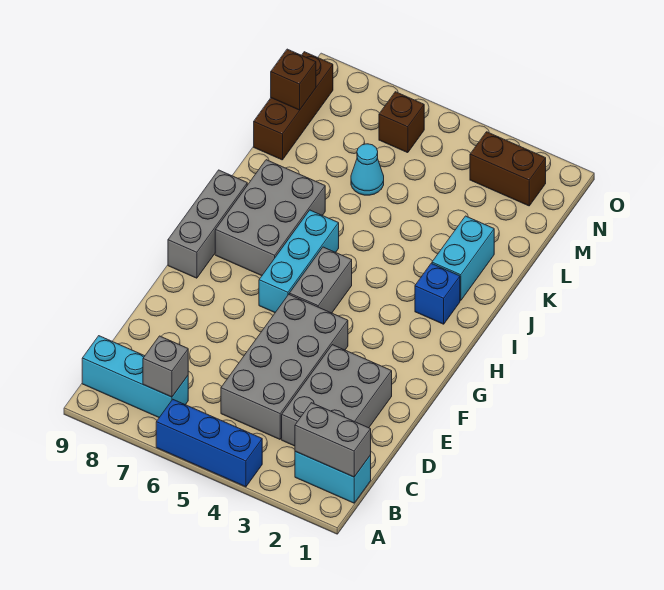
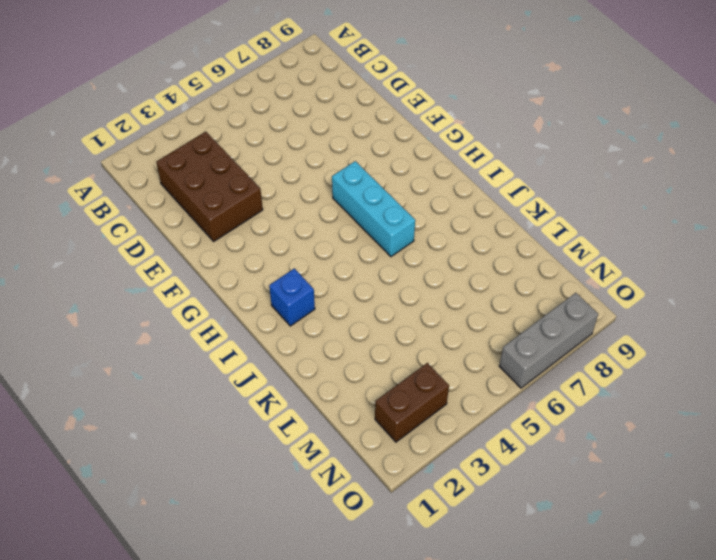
brown 2x3 brick [156,132,263,241] -> grey 2x3 brick [282,345,392,446]
grey 1x3 brick [499,293,598,388] -> grey 1x3 brick turned to [168,170,247,278]
none -> blue 1x3 brick [156,400,262,487]
none -> cyan 1x2 brick [295,452,371,503]
none -> cyan 1x3 brick [82,336,188,417]

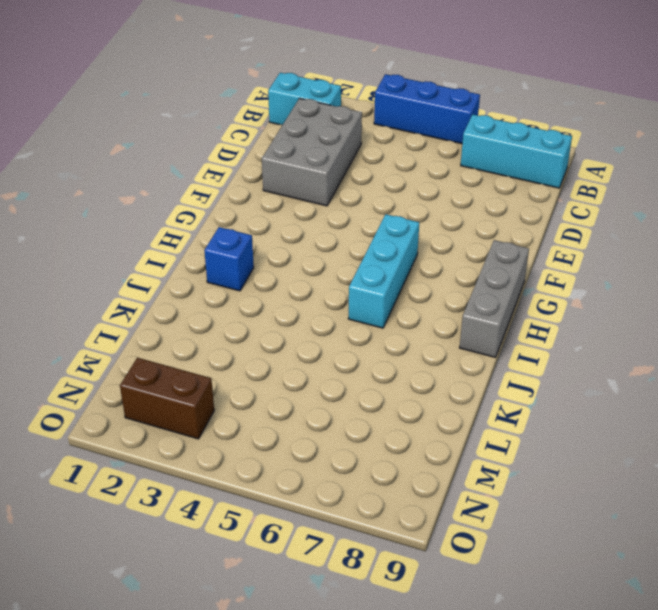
none -> grey 2x4 brick [221,295,348,439]
none -> grey 1x2 brick [289,247,352,313]
none -> grey 2x3 brick [215,160,325,276]

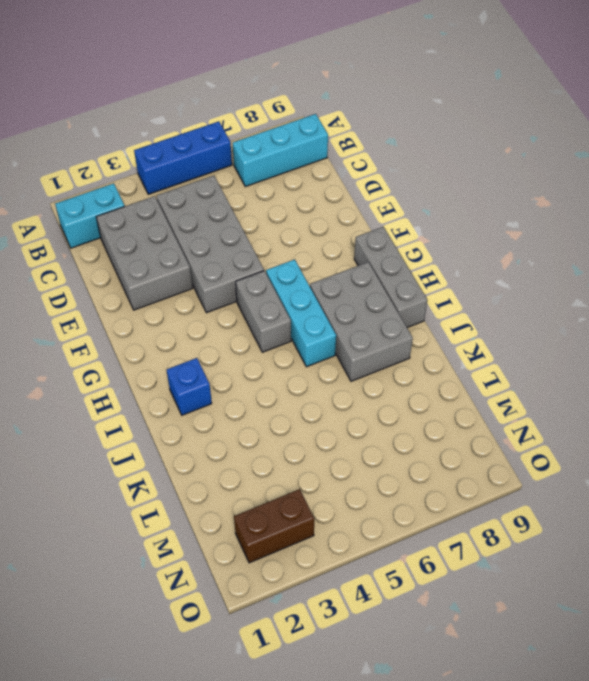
none -> cyan 1x2 brick [432,216,494,301]
none -> cyan 1x1 cone [351,144,384,195]
none -> brown 1x3 brick [254,52,333,160]

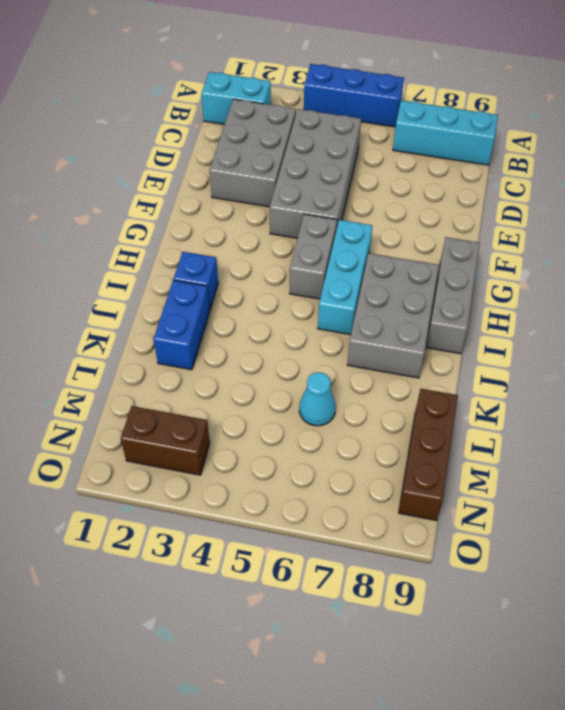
blue 1x2 brick [154,280,210,370] -> cyan 1x2 brick [432,216,494,301]
none -> brown 1x1 brick [379,92,424,153]
none -> grey 1x2 brick [295,403,371,477]
none -> grey 1x1 brick [143,336,188,397]

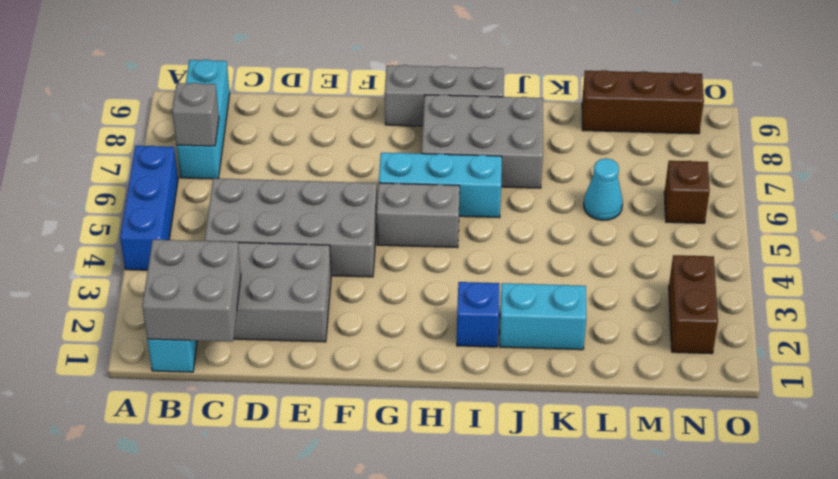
grey 2x2 brick [142,240,241,342] -> grey 1x2 brick [295,403,371,477]
none -> brown 1x1 brick [271,49,316,110]

